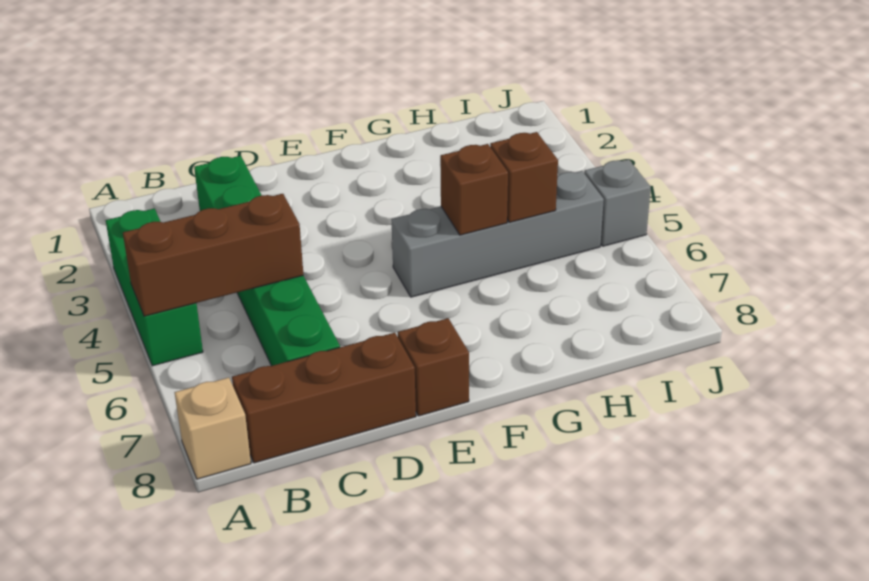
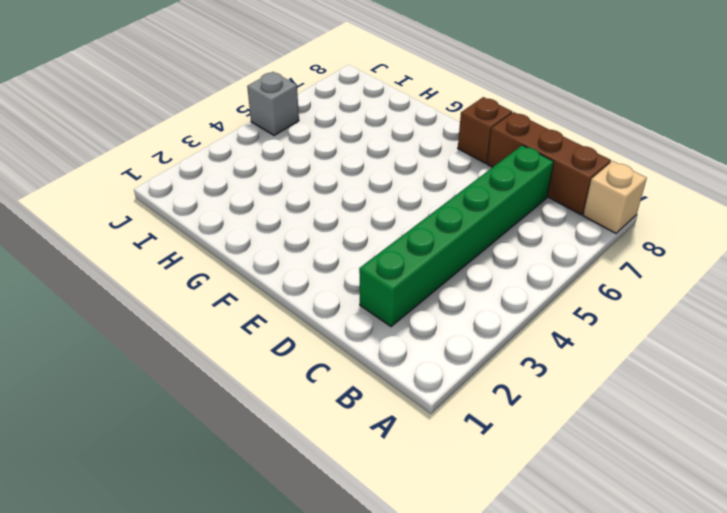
none -> green 1x3 brick [106,208,203,366]
none -> grey 1x4 brick [391,171,604,297]

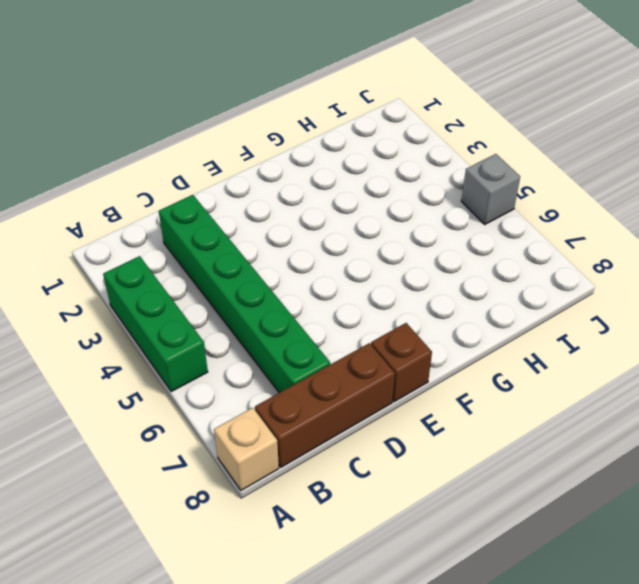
none -> grey 1x4 brick [391,171,604,297]
none -> brown 1x3 brick [123,194,304,316]

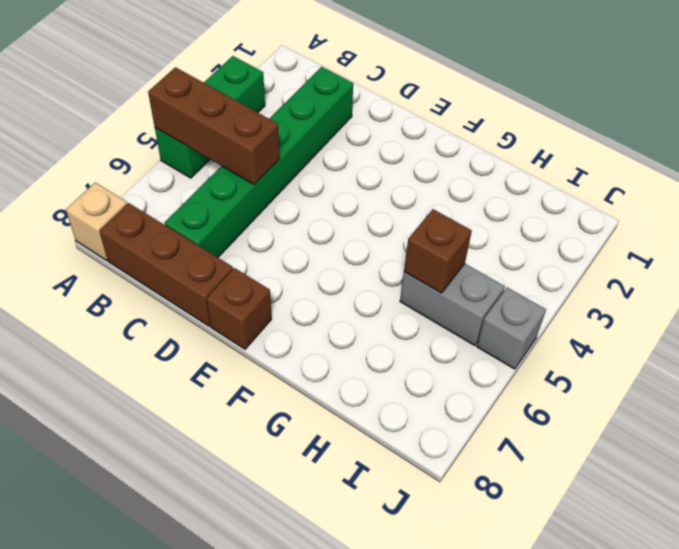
grey 1x2 brick [400,264,505,345] -> grey 1x4 brick [391,171,604,297]
none -> brown 1x1 brick [440,144,508,235]

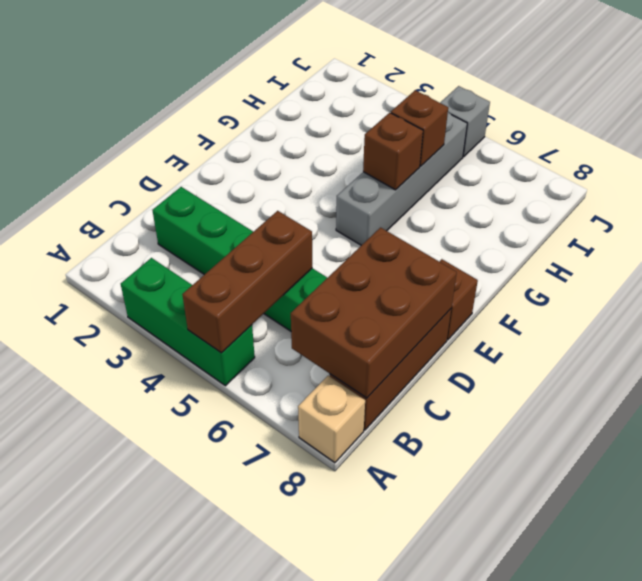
brown 2x3 brick [291,228,457,398] -> none

